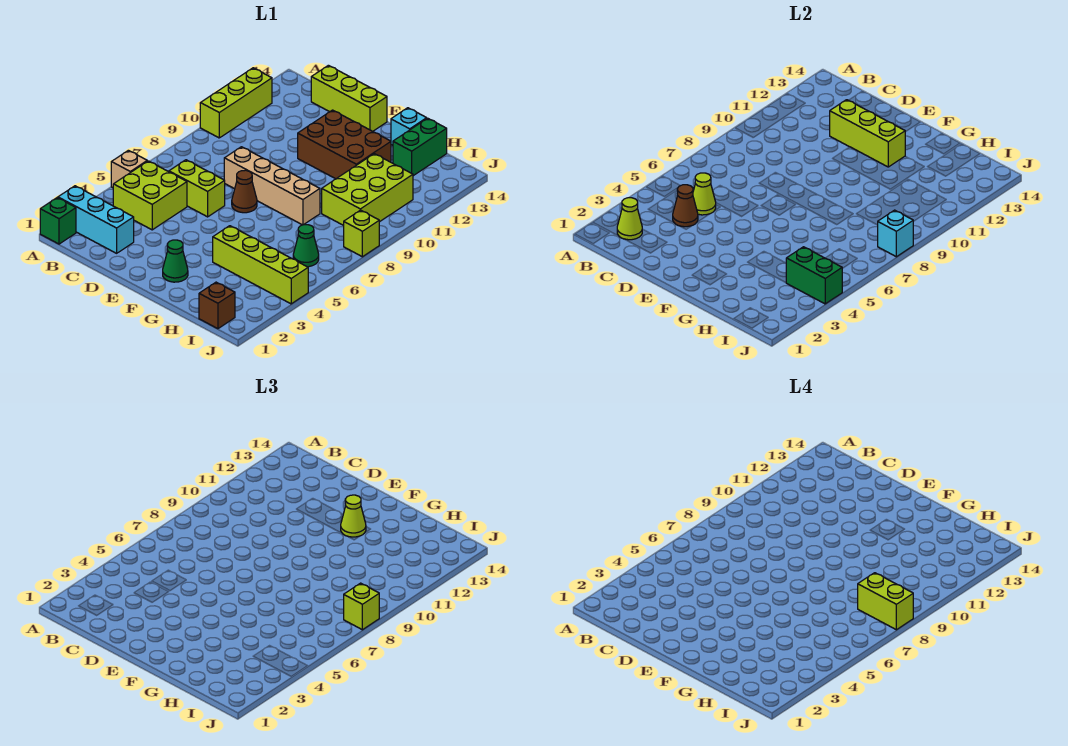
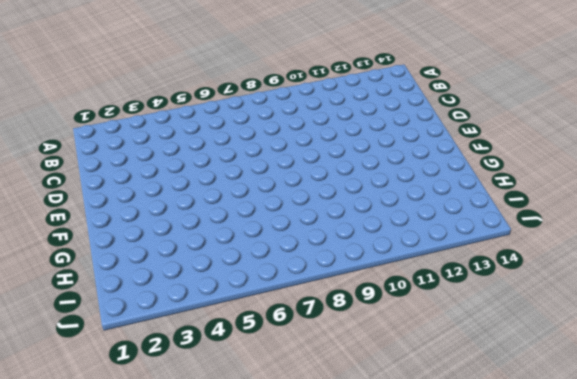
none -> green 1x1 brick [40,198,76,244]
none -> cyan 1x3 brick [58,186,134,253]
none -> tan 1x1 brick [111,150,147,188]

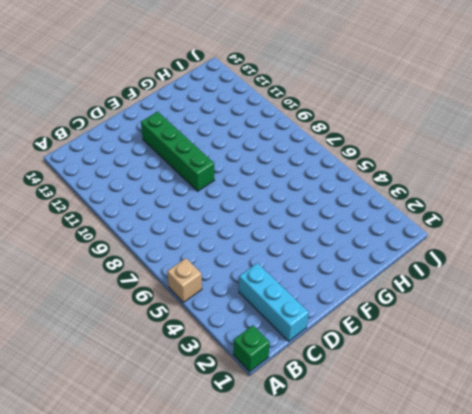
cyan 1x3 brick [239,263,309,341] -> cyan 1x3 brick turned to [58,186,134,253]
green 1x4 brick [141,112,214,191] -> brown 2x3 brick [298,110,391,179]
none -> lime 1x3 brick [200,68,272,138]
none -> lime 2x2 brick [113,161,187,230]
none -> lime 1x2 brick [169,160,225,217]

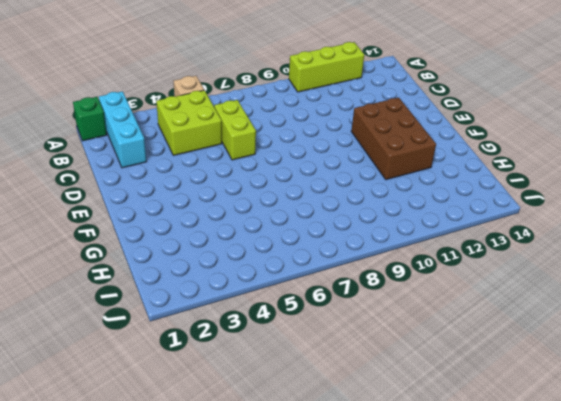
none -> lime 1x3 brick [311,65,387,131]
none -> tan 1x4 brick [224,147,320,225]
none -> brown 1x1 cone [232,170,257,213]

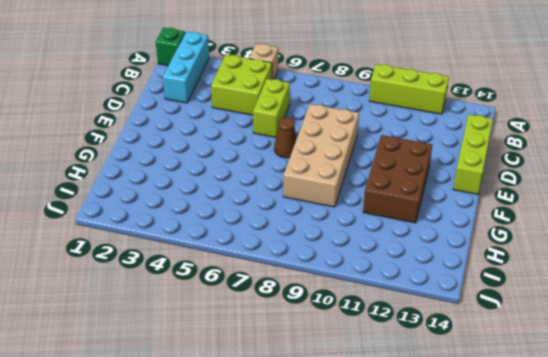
tan 2x4 brick [283,104,359,207] -> tan 1x4 brick [224,147,320,225]
none -> green 1x1 cone [163,240,188,282]
none -> lime 1x4 brick [213,226,308,304]
none -> cyan 1x1 brick [391,108,427,145]

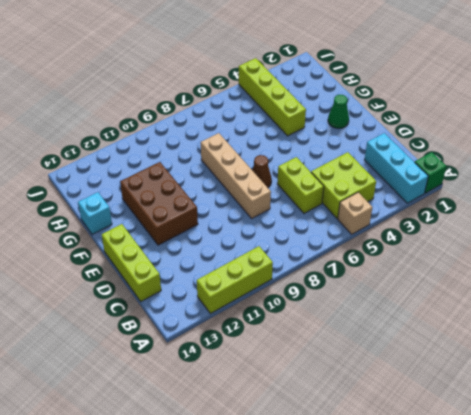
none -> lime 2x3 brick [322,154,413,226]
none -> green 1x2 brick [393,118,447,176]
none -> brown 1x1 brick [199,282,235,329]

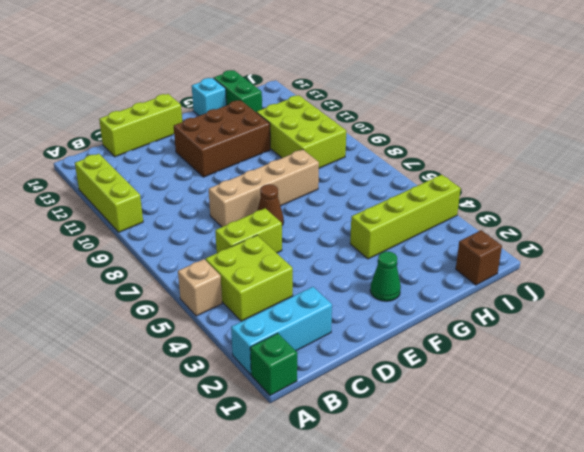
none -> green 1x1 cone [293,225,319,267]
none -> lime 1x1 brick [344,210,379,257]
none -> lime 1x1 cone [617,198,642,240]

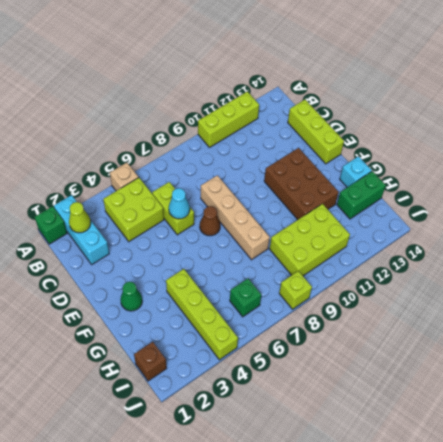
cyan 1x1 cone [169,188,190,219] -> none
green 1x1 brick [230,278,261,317] -> green 1x1 cone [293,225,319,267]
none -> brown 1x1 cone [673,185,698,227]
none -> lime 1x1 cone [693,173,716,215]
none -> lime 1x3 brick [830,100,905,167]

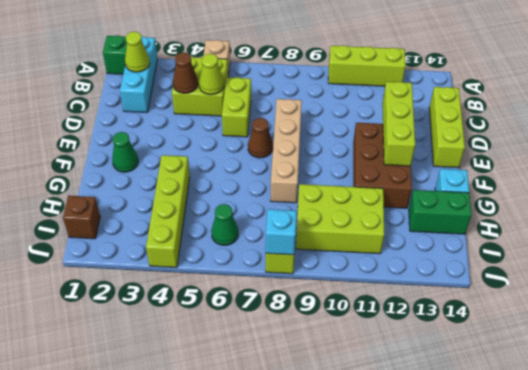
none -> green 1x2 brick [786,247,842,304]
none -> lime 1x1 cone [341,495,366,537]
none -> lime 1x1 brick [344,583,379,630]

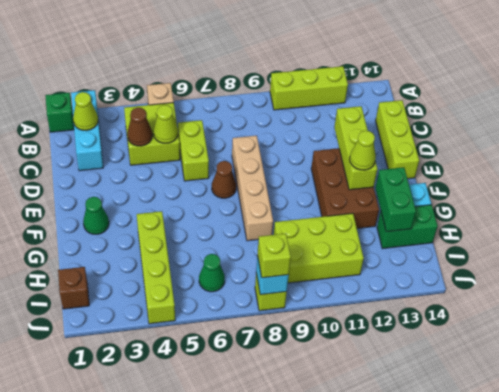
green 1x2 brick [375,167,416,232] -> green 1x2 brick moved to [786,247,842,304]
none -> lime 1x2 brick [858,573,913,630]

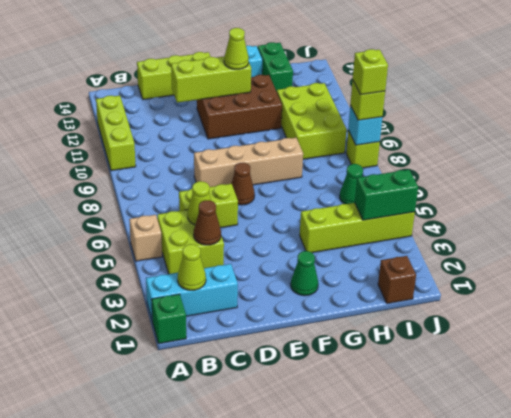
lime 1x1 brick [353,49,388,95] -> lime 1x2 brick [858,573,913,630]

